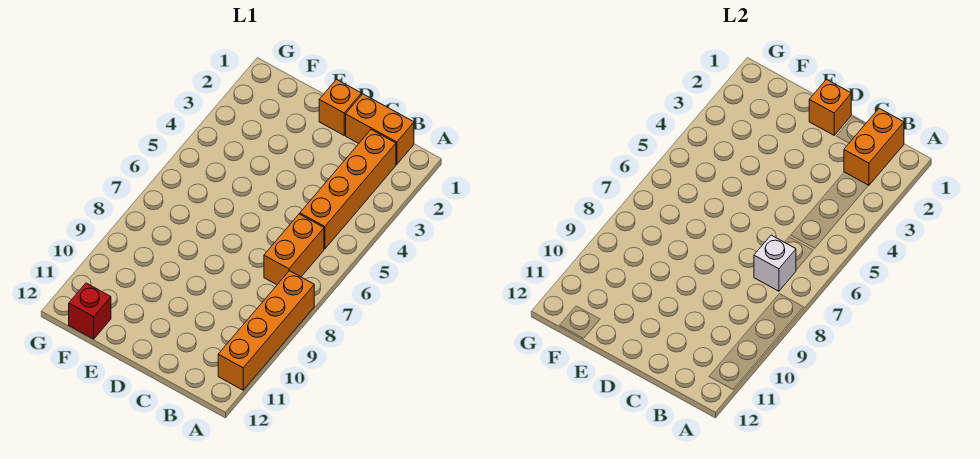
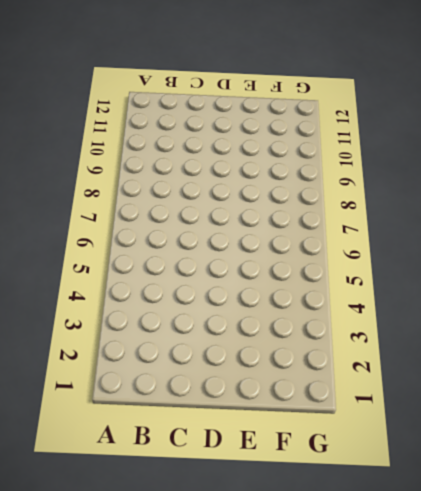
none -> orange 1x4 brick [218,271,314,390]
none -> orange 1x2 brick [346,94,414,164]

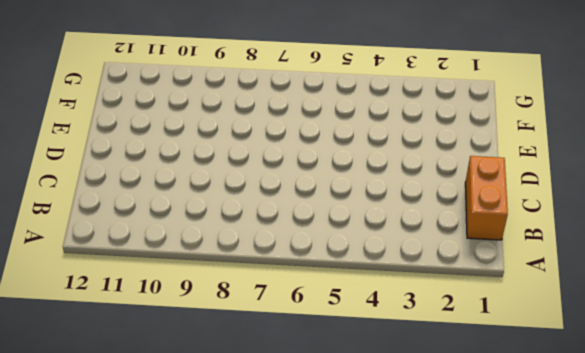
none -> orange 1x4 brick [218,271,314,390]
none -> orange 1x4 brick [300,130,396,249]

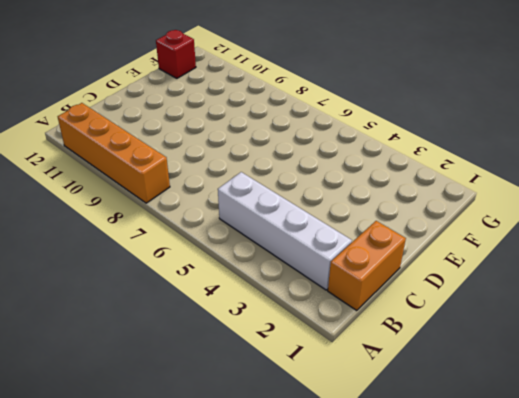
white 1x4 brick [218,172,352,290] -> orange 1x4 brick [300,130,396,249]
none -> orange 1x2 brick [264,214,324,285]
none -> orange 1x1 brick [319,80,361,135]

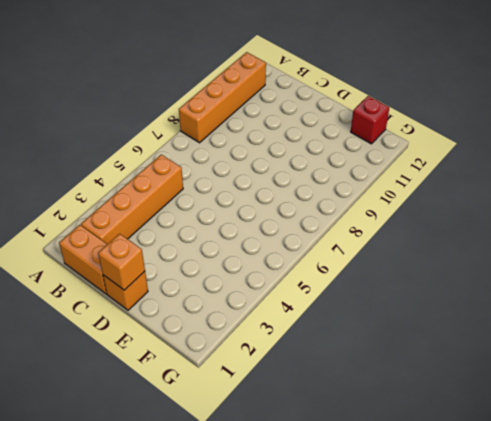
none -> orange 1x2 brick [264,214,324,285]
none -> orange 1x2 brick [844,108,904,186]

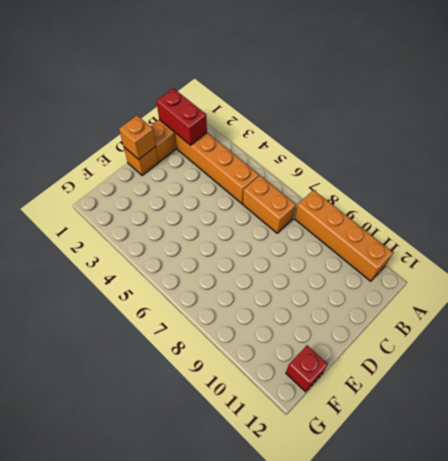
red 1x2 brick [156,88,207,145] -> orange 1x2 brick [844,108,904,186]
none -> white 1x1 brick [754,235,796,291]

